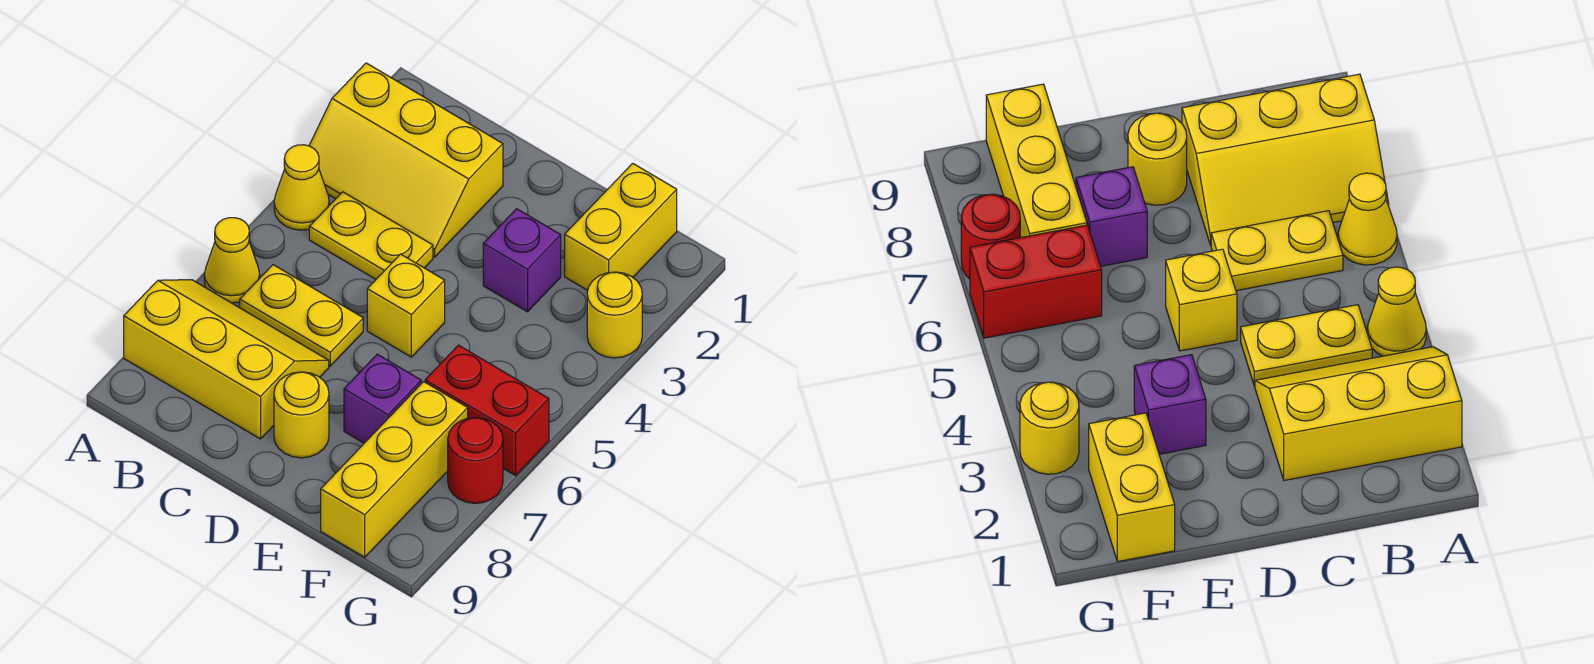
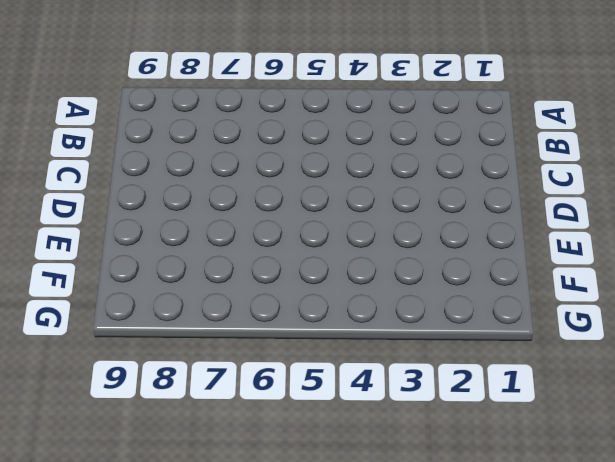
none -> yellow 2x3 slope [309,63,503,257]
none -> yellow 1x1 cone [274,145,329,230]
none -> yellow 1x1 cone [204,218,260,303]

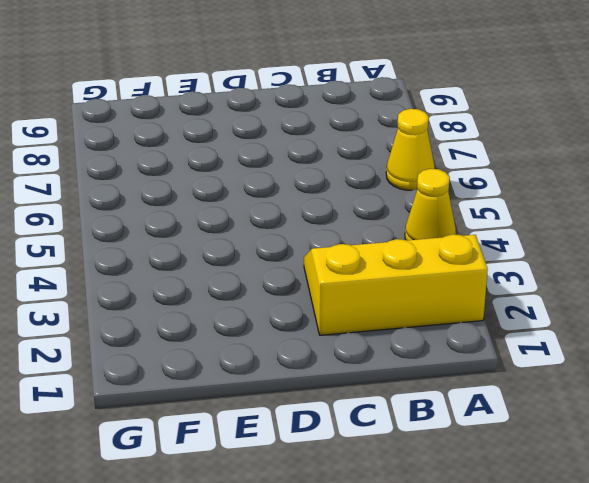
none -> yellow 2x3 slope [124,280,329,439]
none -> yellow 1x2 plate [309,192,433,279]
none -> yellow 1x2 plate [240,265,363,366]

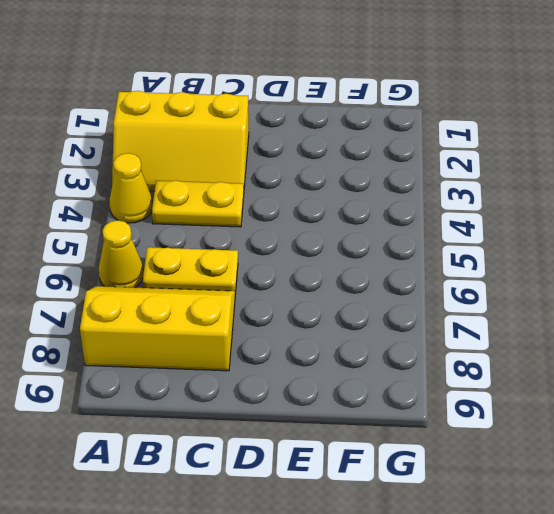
none -> yellow 1x1 brick [367,254,445,357]
none -> yellow 1x1 round brick [274,372,329,458]
none -> purple 1x1 brick [483,209,561,312]

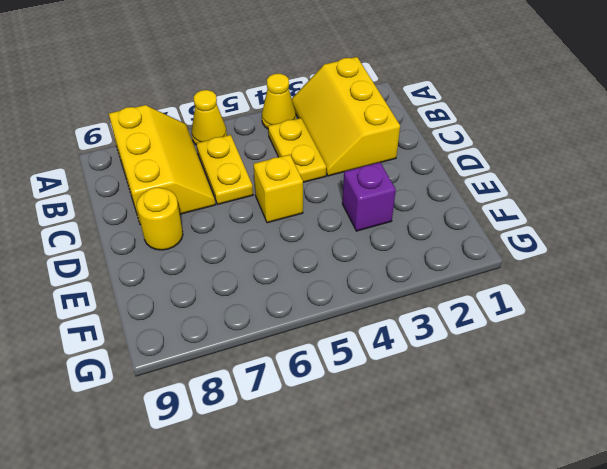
none -> purple 1x1 brick [344,354,421,443]
none -> yellow 1x2 brick [565,163,677,290]
none -> red 1x2 brick [425,345,549,475]

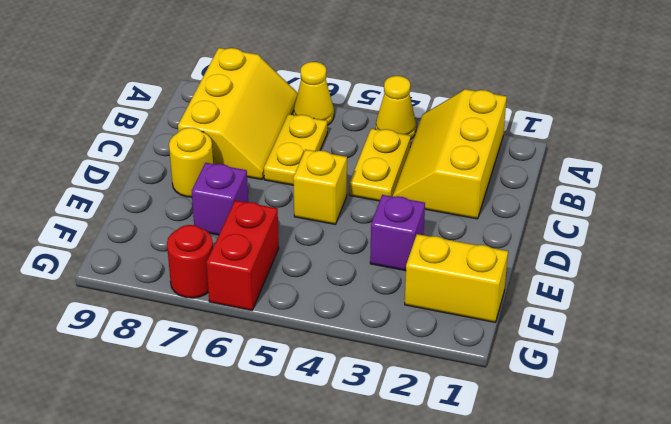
none -> yellow 1x3 brick [321,382,468,557]
none -> yellow 1x1 round brick [587,272,642,358]

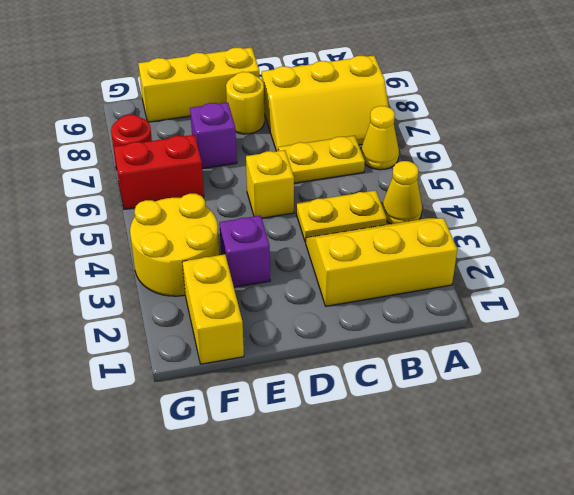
yellow 1x3 brick [138,47,260,122] -> yellow 1x3 brick turned to [321,382,468,557]
yellow 2x2 round brick [130,194,219,296] -> yellow 1x1 round brick [587,272,642,358]

